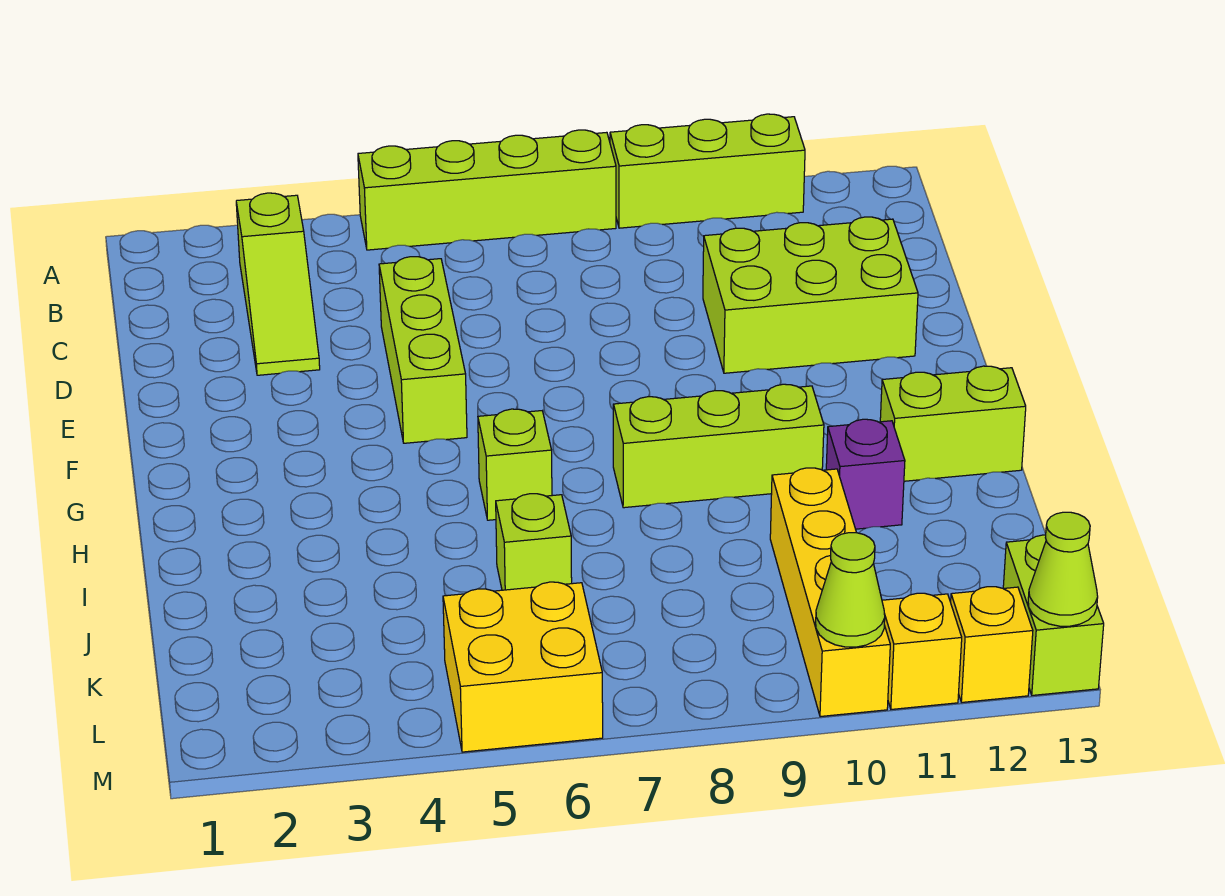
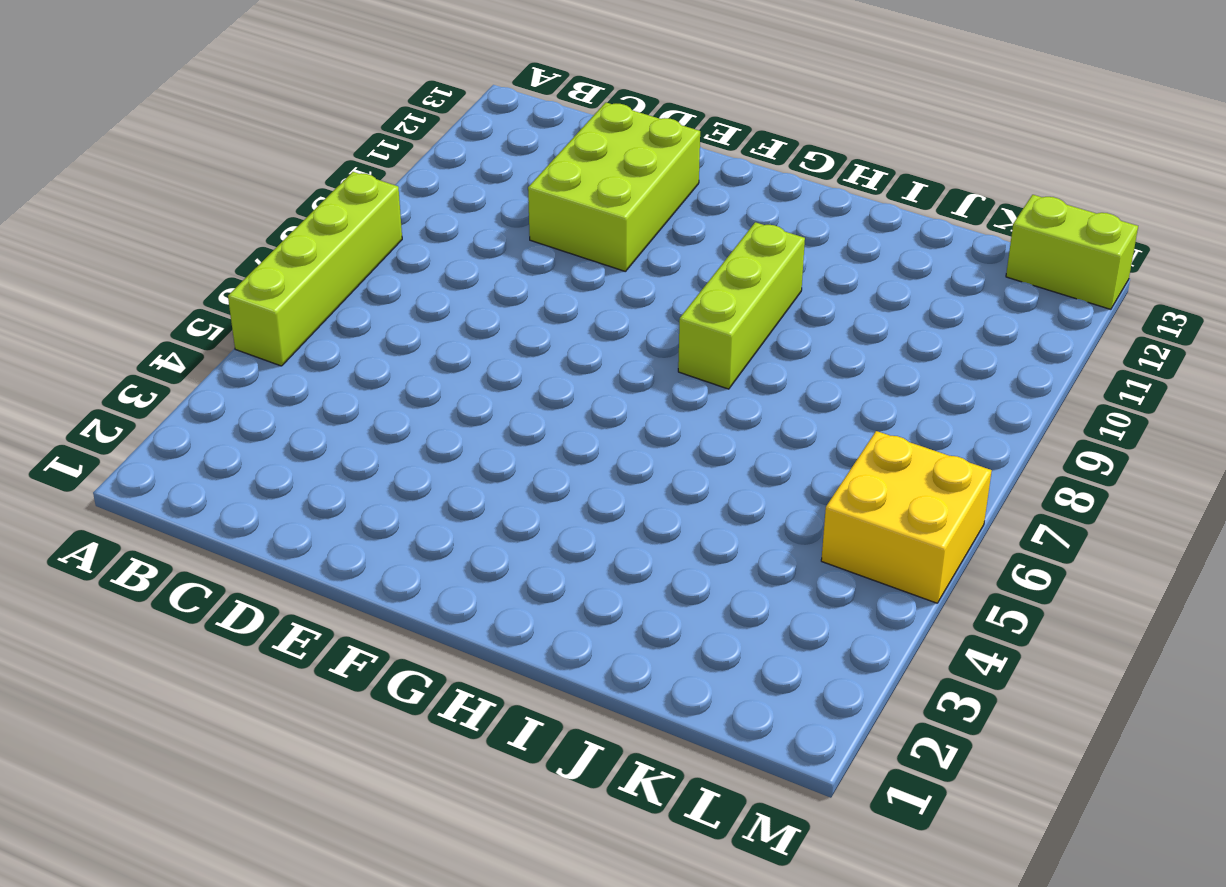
none -> lime 1x3 brick [610,114,805,228]
none -> lime 1x3 slope [236,193,320,375]
none -> lime 1x3 brick [379,257,467,443]

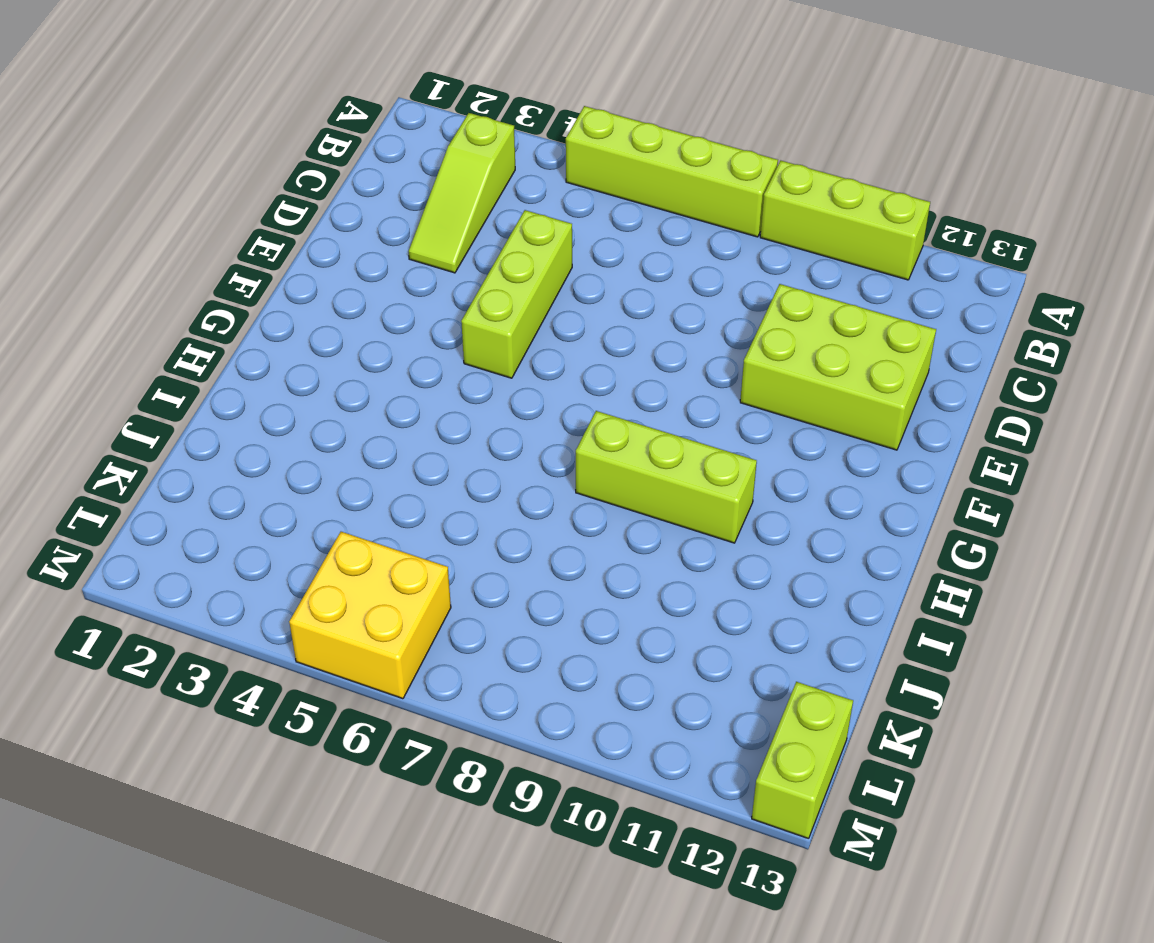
none -> lime 1x1 brick [478,409,552,520]
none -> lime 1x2 brick [880,366,1026,481]
none -> purple 1x1 brick [826,419,905,529]

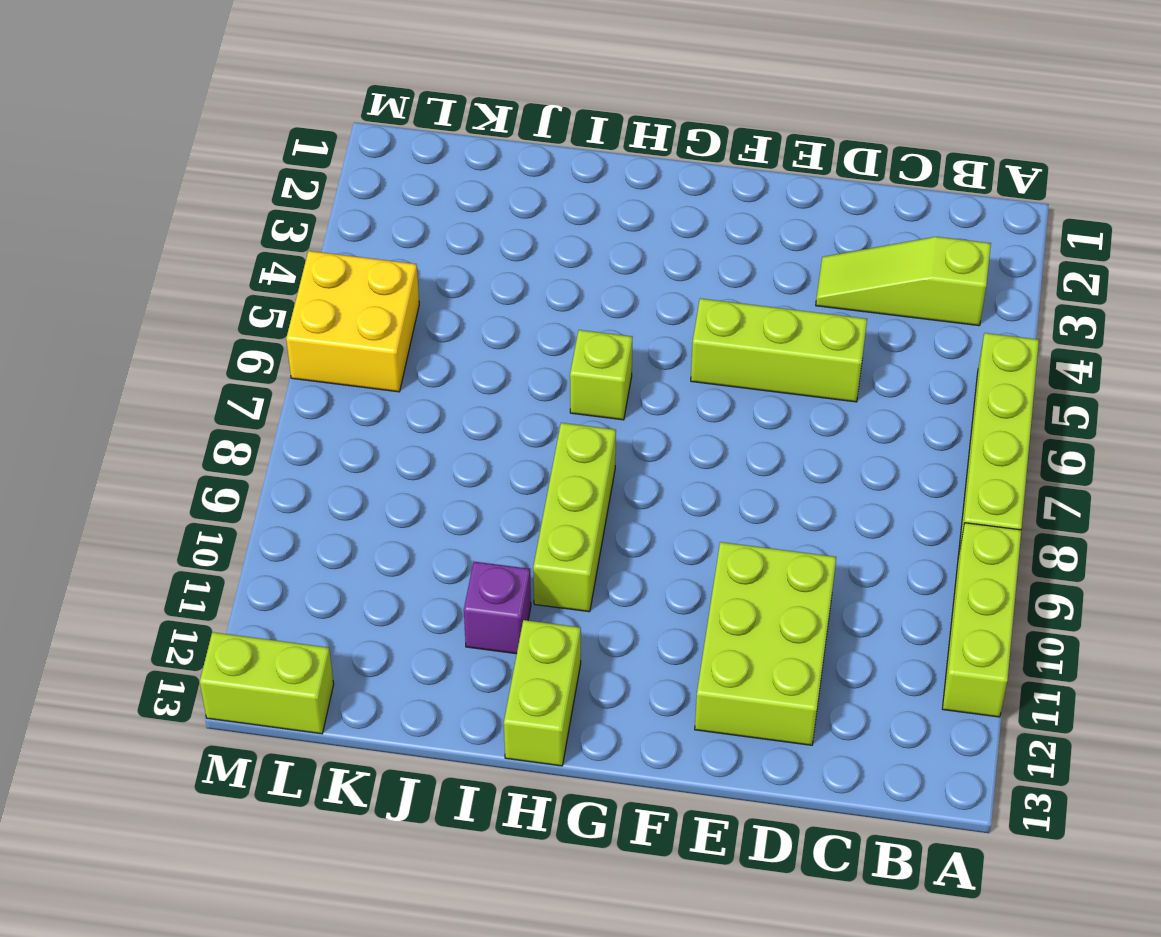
none -> lime 1x1 brick [496,494,572,590]
none -> yellow 1x4 brick [770,468,890,717]
none -> yellow 1x1 brick [882,593,962,709]

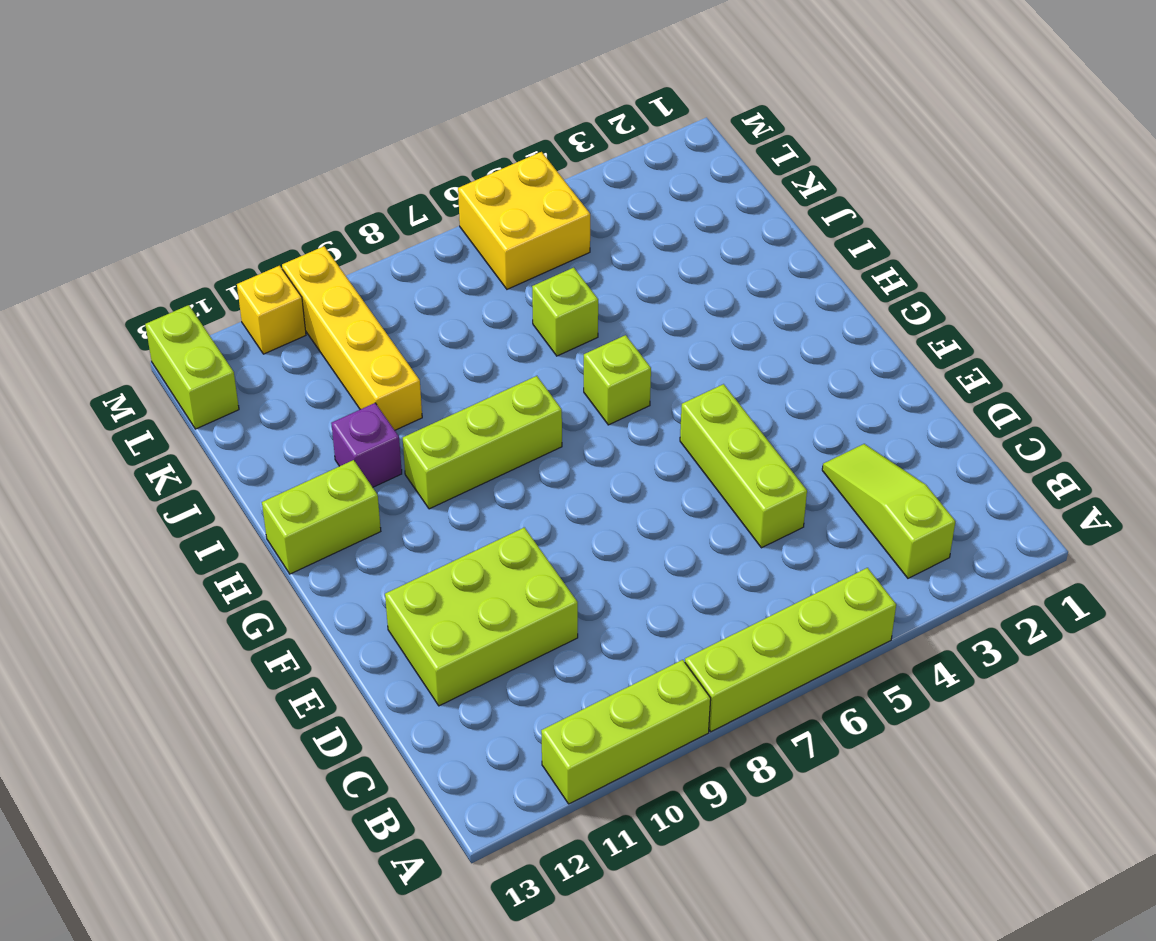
none -> yellow 1x1 brick [951,587,1033,702]
none -> lime 1x1 cone [816,533,885,647]
none -> lime 1x1 cone [1028,512,1098,626]

